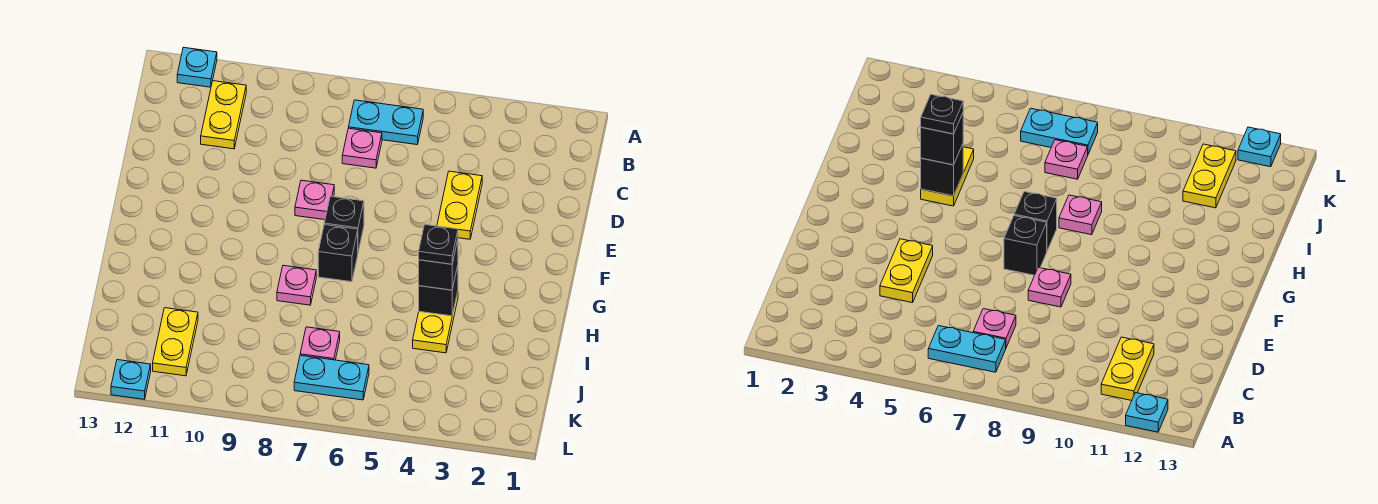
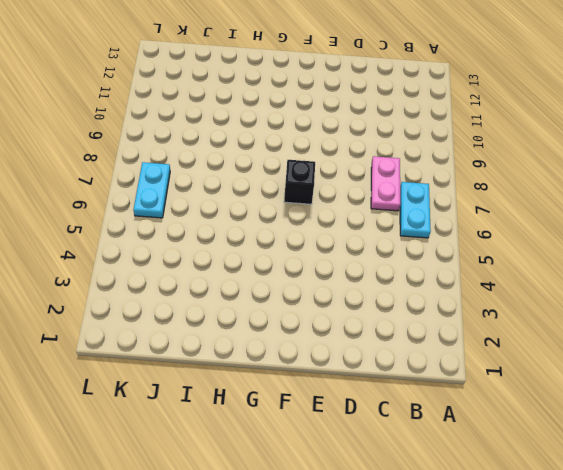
pink 1x2 plate [371,156,400,211] -> pink 1x1 plate [342,128,382,168]
none -> cyan 1x1 plate [177,47,217,87]
none -> yellow 1x2 plate [201,81,246,149]
none -> yellow 1x2 plate [437,171,482,239]

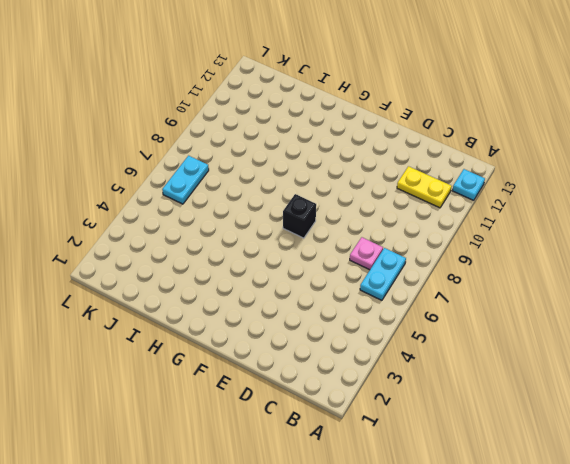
none -> yellow 1x2 plate [437,171,482,239]
none -> pink 1x1 plate [295,180,334,220]
none -> black 1x1 brick [318,225,358,282]

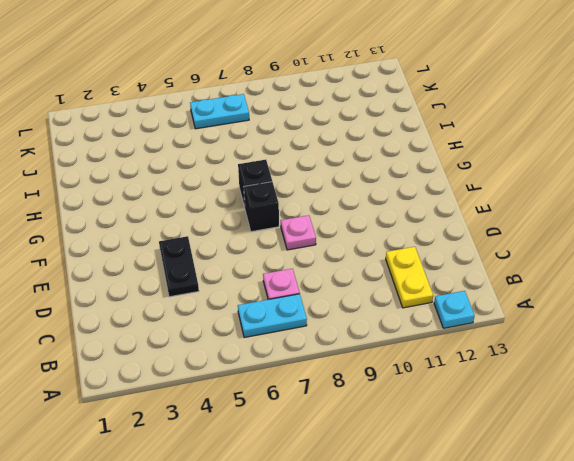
black 1x2 plate [159,236,199,297] -> yellow 1x2 plate [437,171,482,239]
none -> yellow 1x2 plate [413,292,458,353]
none -> pink 1x1 plate [277,265,316,305]
none -> pink 1x1 plate [300,327,340,360]

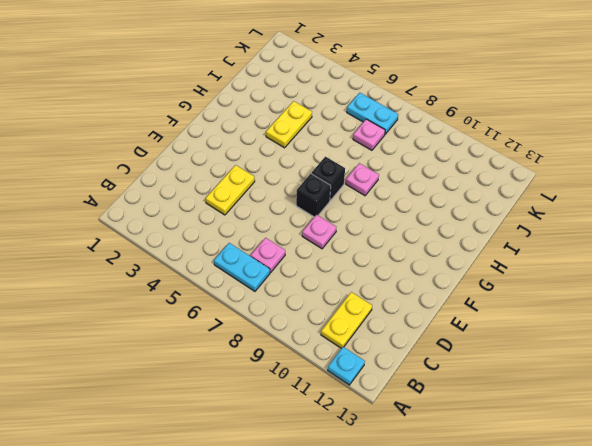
none -> yellow 1x2 plate [153,308,198,376]
none -> cyan 1x1 plate [111,360,151,399]
none -> black 1x1 brick [419,266,458,316]

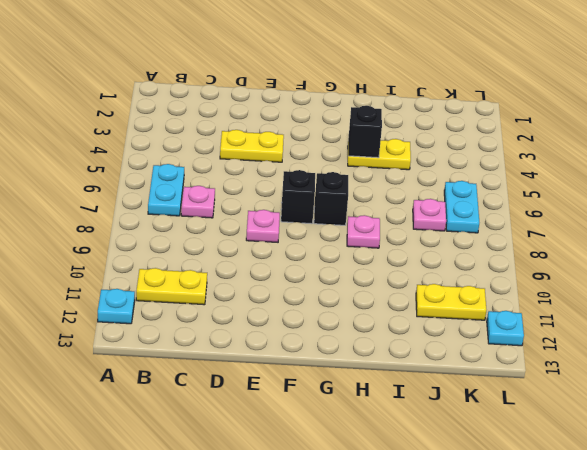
none -> black 1x1 brick [419,240,458,290]
none -> black 1x1 plate [419,225,458,264]

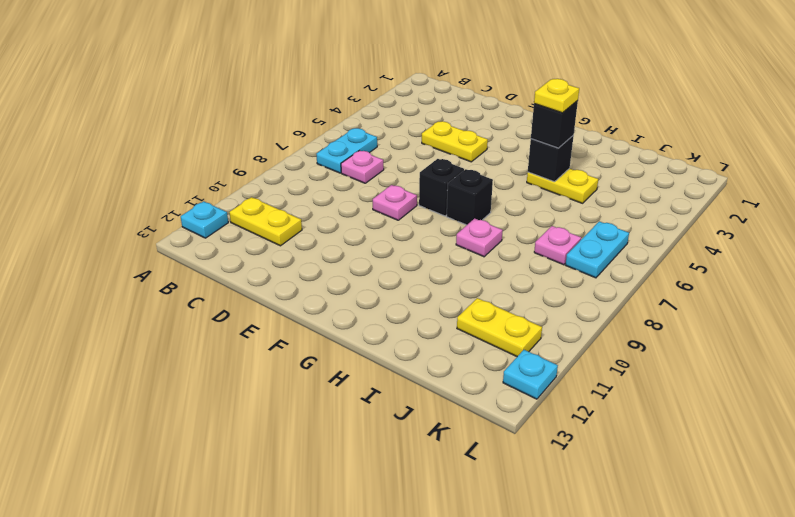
yellow 1x1 plate [534,79,579,113] -> black 1x1 plate [419,225,458,264]

